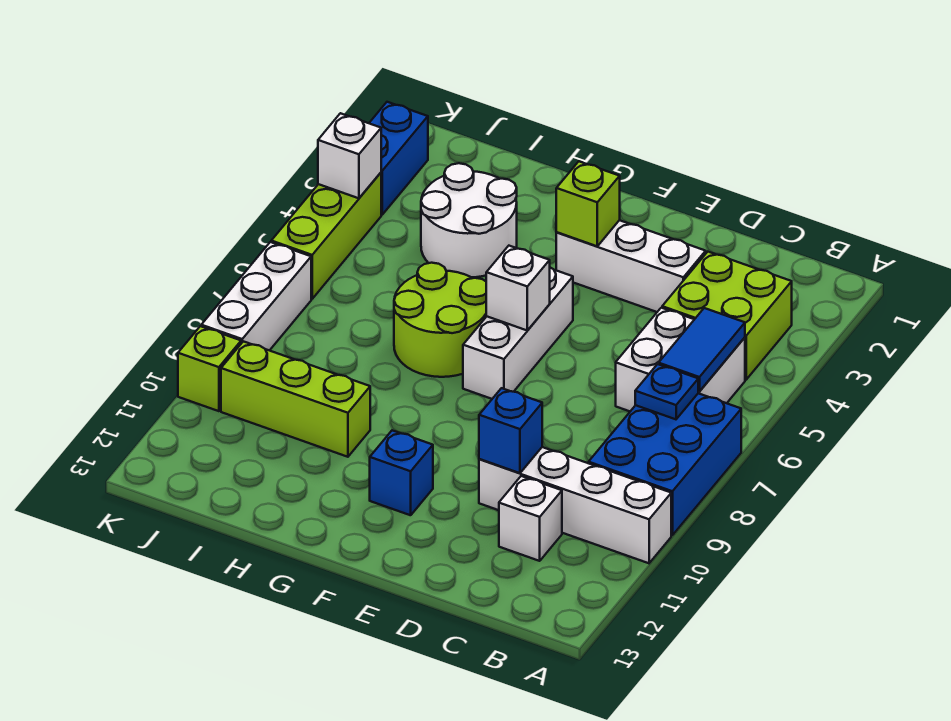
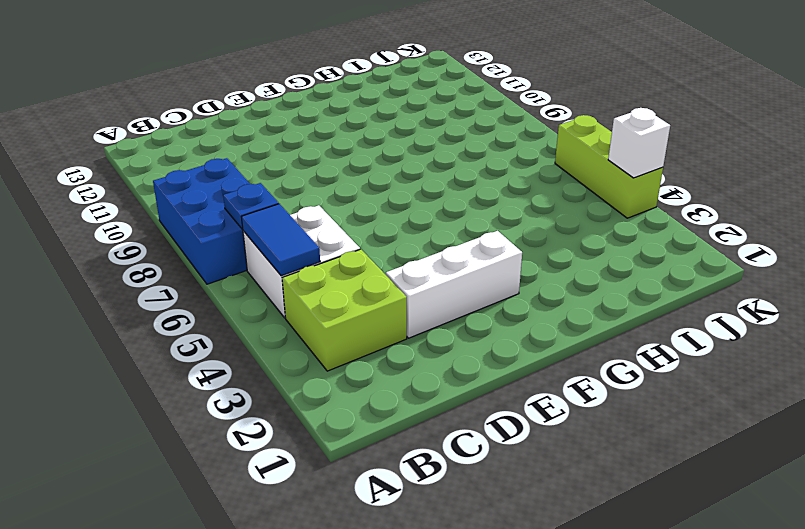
none -> white 1x4 brick [479,447,671,563]
none -> white 1x1 brick [499,476,562,561]
none -> white 1x3 brick [463,268,573,399]

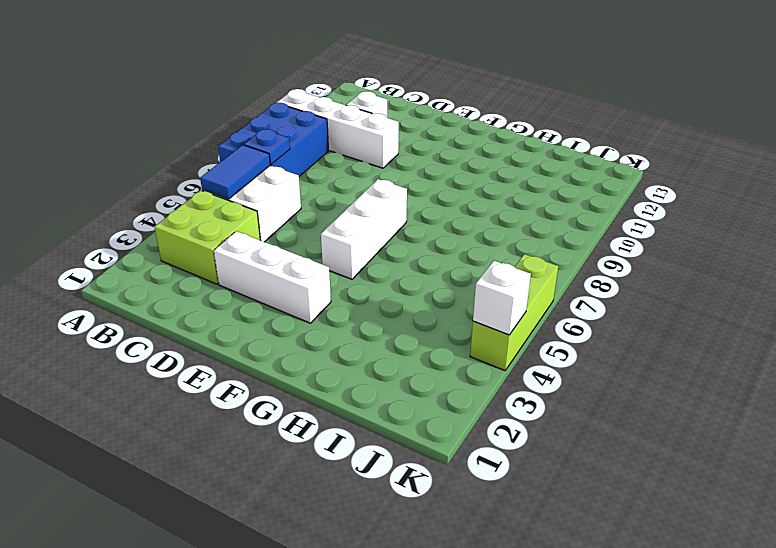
none -> blue 1x1 brick [370,430,433,515]
none -> lime 2x2 round brick [394,263,487,377]
none -> white 2x2 round brick [421,163,517,277]

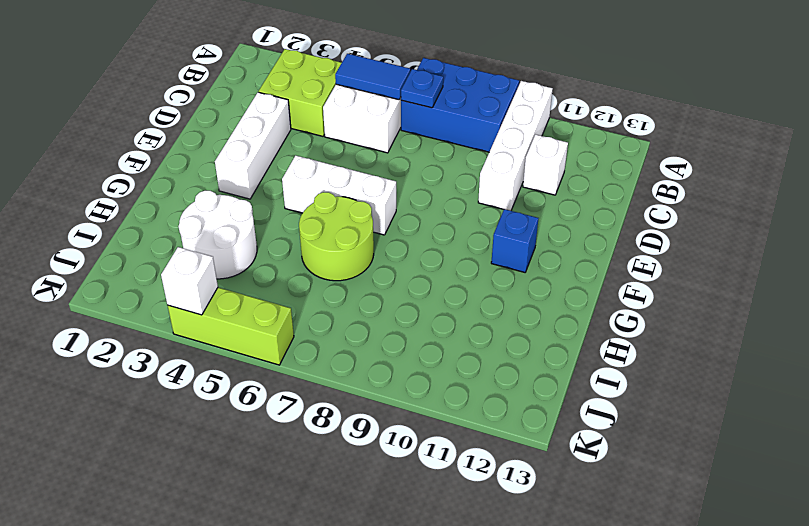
none -> lime 1x3 brick [221,341,370,457]
none -> blue 1x2 brick [369,102,428,215]
none -> white 1x3 brick [201,242,311,351]

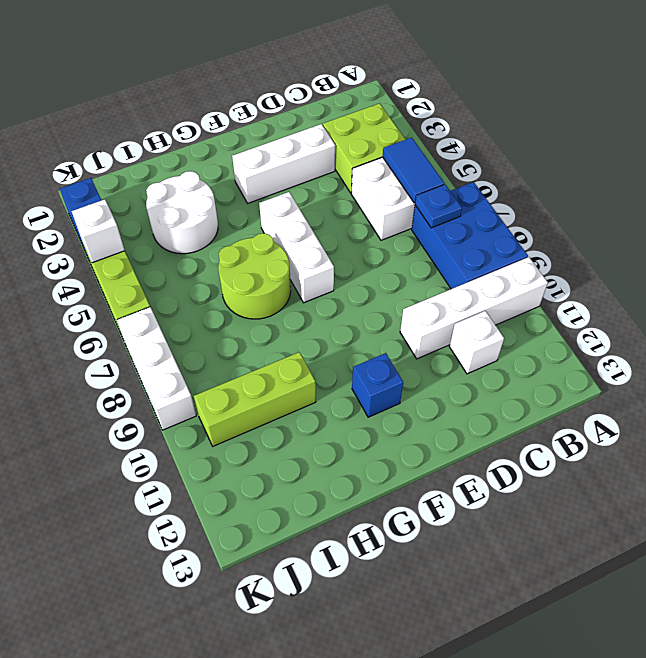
none -> lime 1x1 brick [178,326,241,411]
none -> blue 1x1 brick [479,388,542,473]
none -> lime 1x1 brick [556,162,620,246]

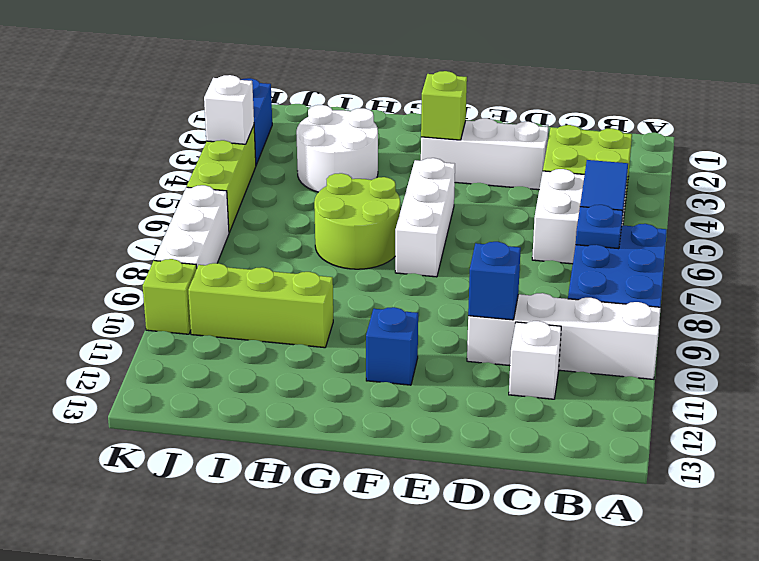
none -> white 1x1 brick [486,246,550,331]

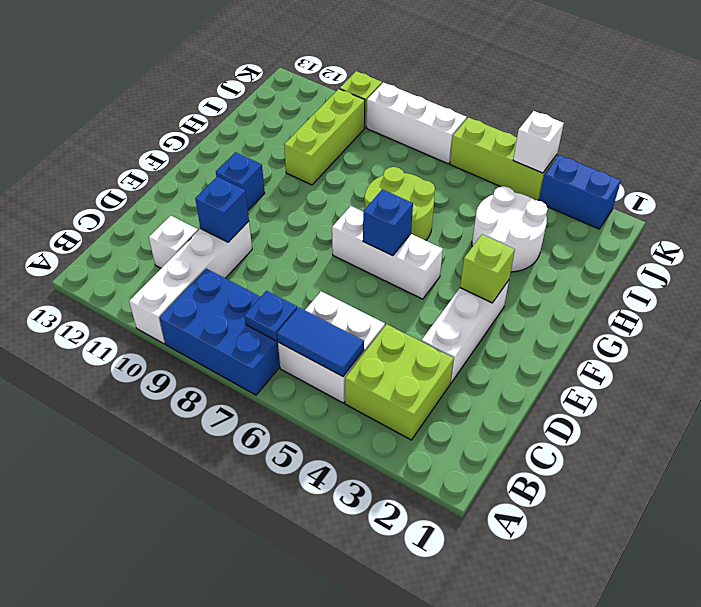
blue 1x1 brick [363,189,413,256] -> white 1x1 brick [486,246,550,331]

